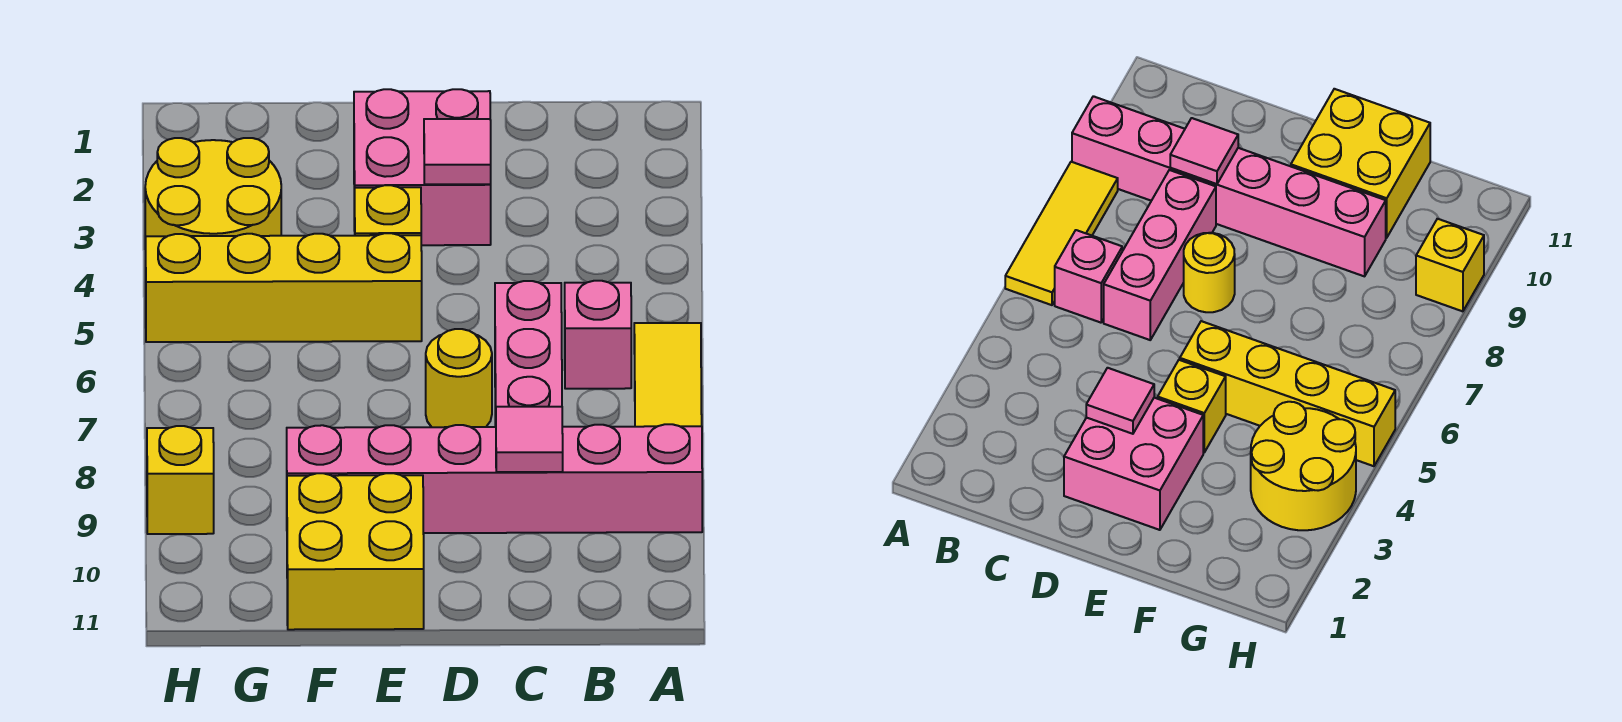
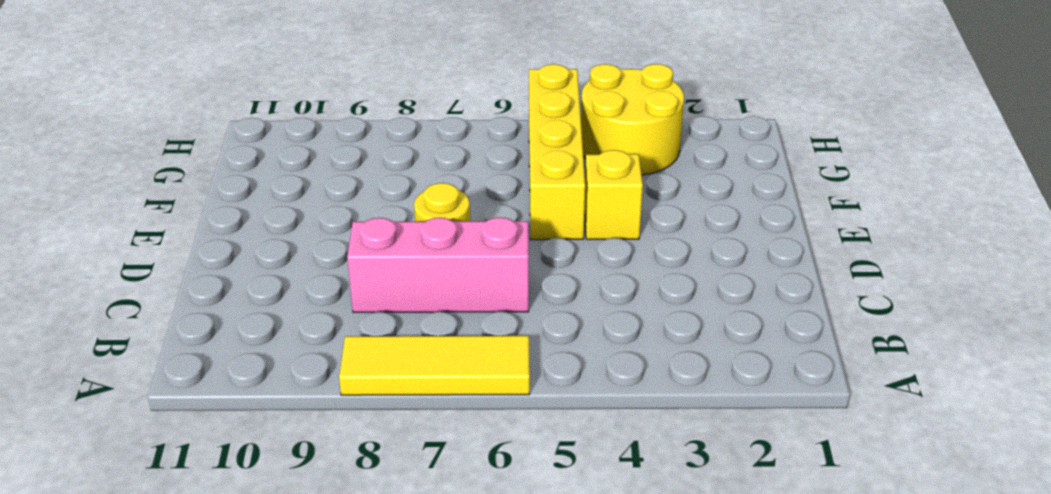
none -> pink 1x6 brick [287,424,702,533]
none -> pink 1x1 brick [565,281,631,389]
none -> pink 2x2 brick [354,89,491,245]

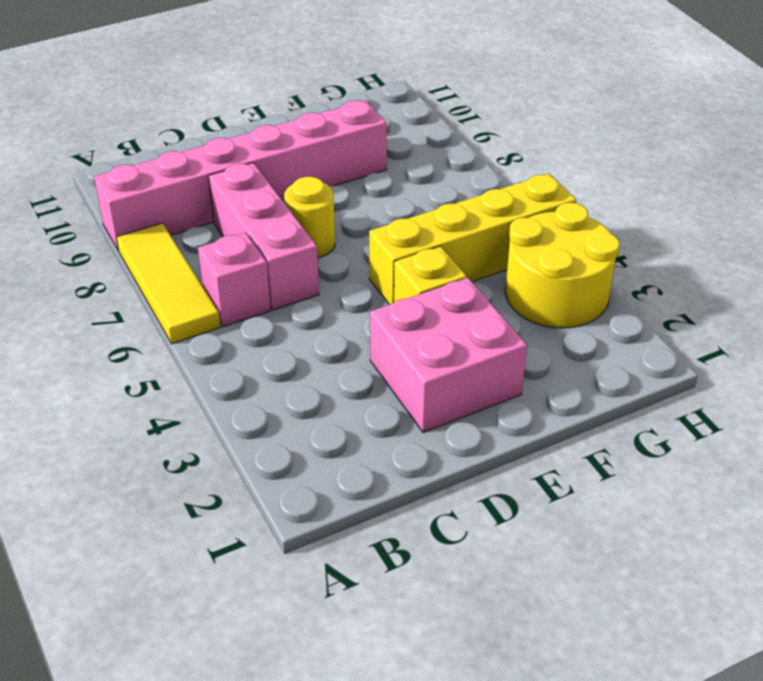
none -> yellow 2x2 brick [287,473,424,630]
none -> yellow 1x1 brick [147,426,214,534]
none -> pink 1x1 tile [496,407,563,472]

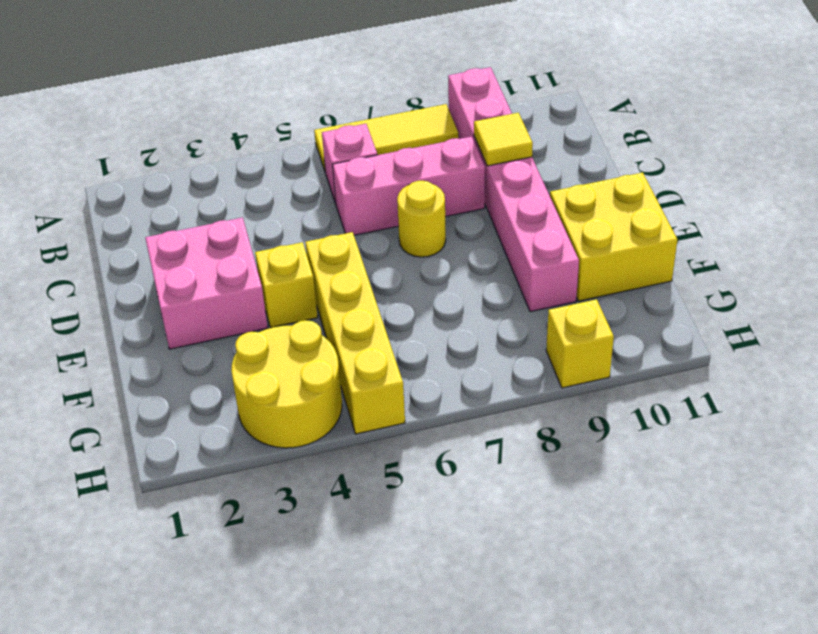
yellow 1x1 tile [474,113,533,166] -> pink 1x1 tile [496,407,563,472]
none -> pink 1x1 tile [424,119,491,184]

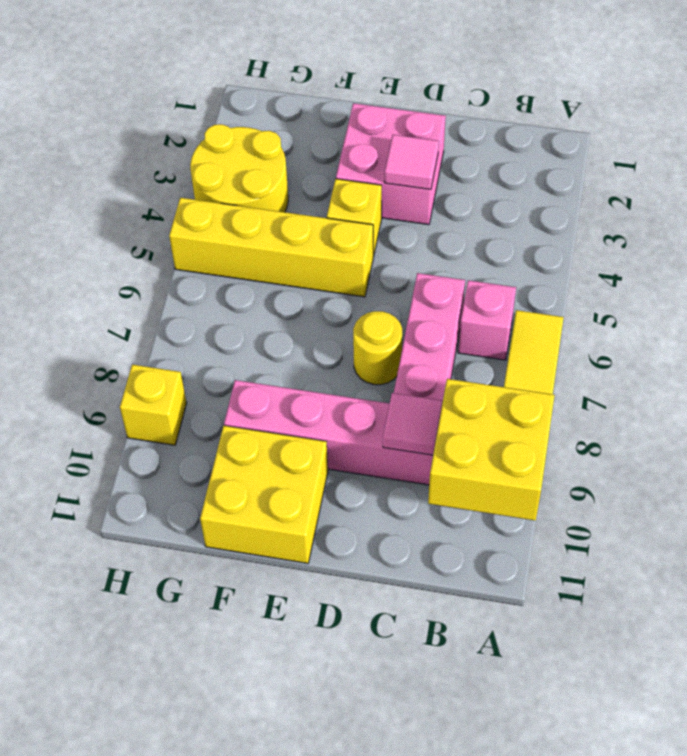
yellow 2x2 brick [428,379,555,520] -> none

